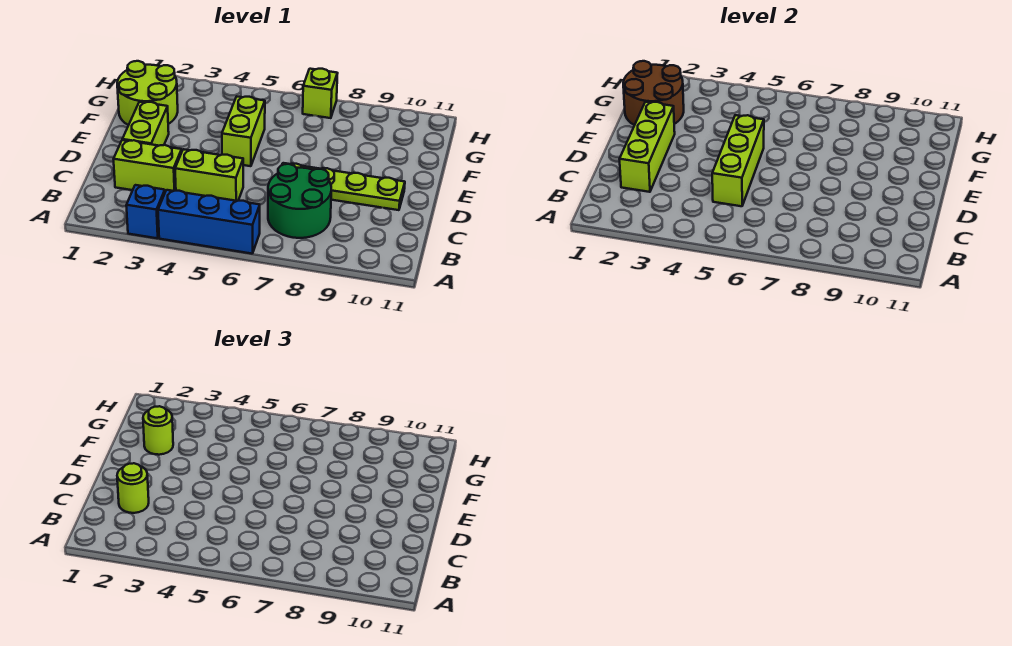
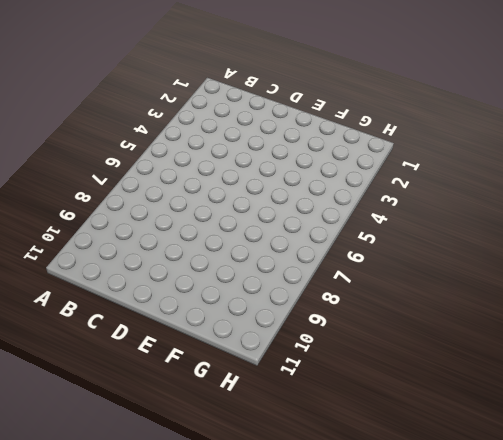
none -> blue 1x1 brick [126,185,165,238]
none -> blue 1x3 brick [158,190,260,254]
none -> green 2x2 round brick [268,164,331,238]

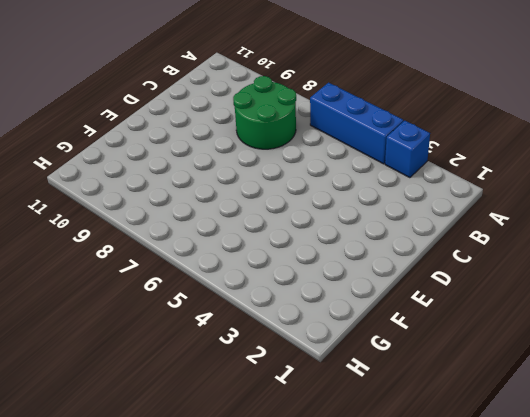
none -> lime 1x2 brick [114,140,182,192]
none -> lime 1x2 brick [175,149,243,201]
none -> lime 1x2 brick [122,102,169,146]

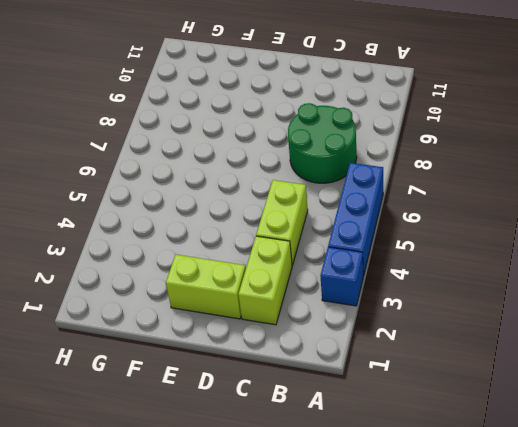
none -> lime 1x4 plate [282,163,405,210]
none -> lime 1x2 brick [222,97,265,166]
none -> lime 2x2 round brick [117,61,178,125]

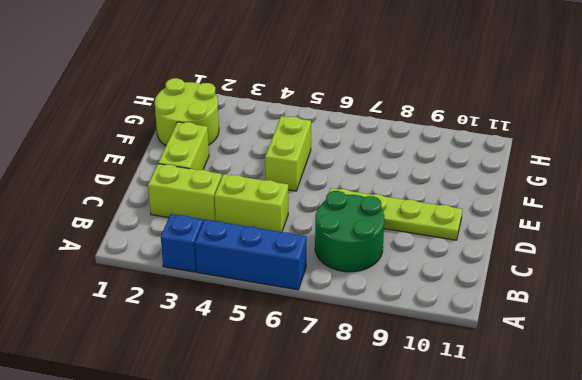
none -> lime 1x1 brick [303,69,338,118]
none -> lime 1x3 brick [620,102,675,192]
none -> lime 1x3 brick [712,115,764,206]

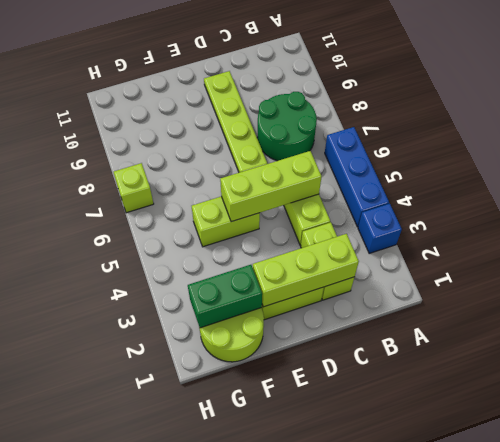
green 1x2 brick [188,265,262,328] -> brown 2x2 round brick [623,61,684,125]
none -> lime 1x1 round brick [117,463,149,513]
none -> lime 1x1 round brick [143,406,173,455]

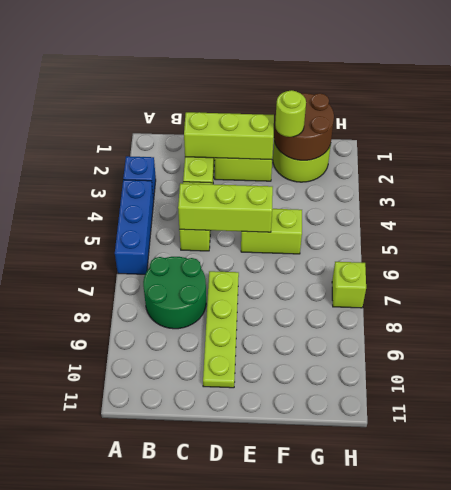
none -> lime 1x1 round brick [117,463,149,513]

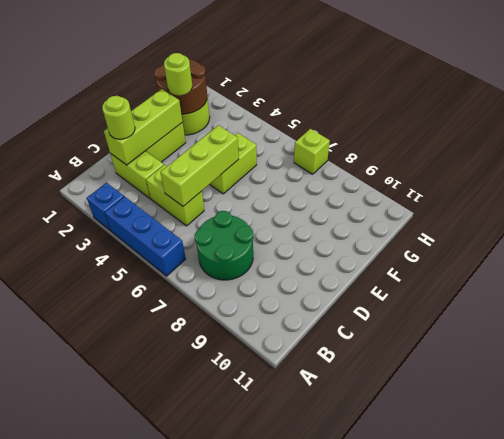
none -> lime 1x4 plate [282,163,405,210]

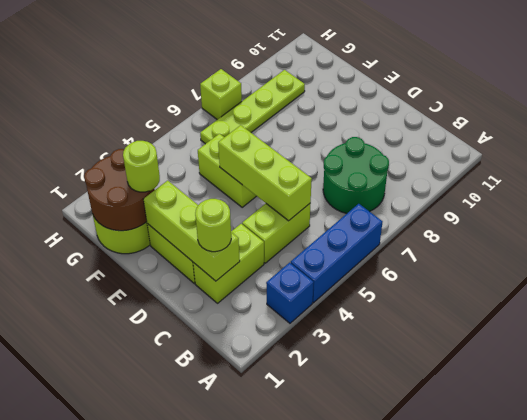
lime 1x4 plate [200,70,305,144] -> lime 1x4 plate moved to [282,163,405,210]

